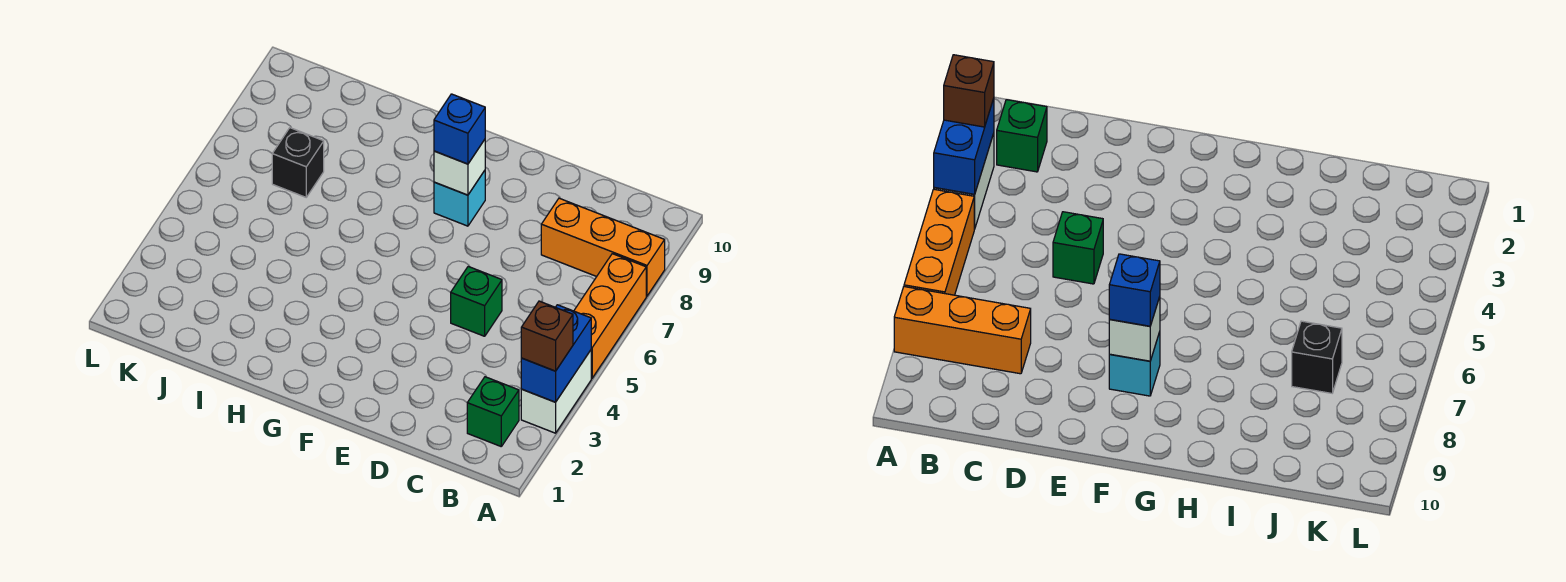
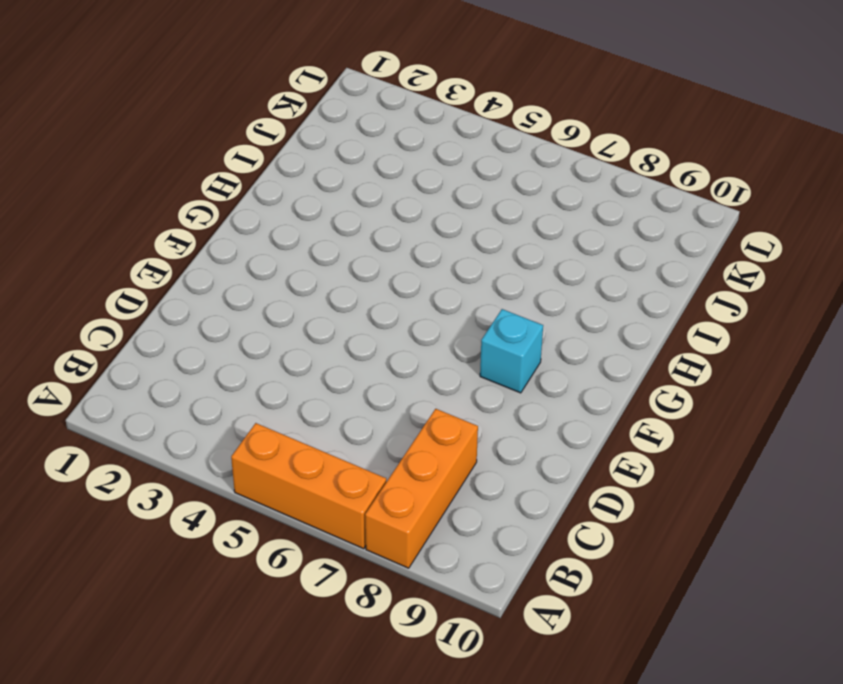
none -> white 1x2 brick [521,350,591,433]
none -> green 1x1 brick [467,377,519,446]

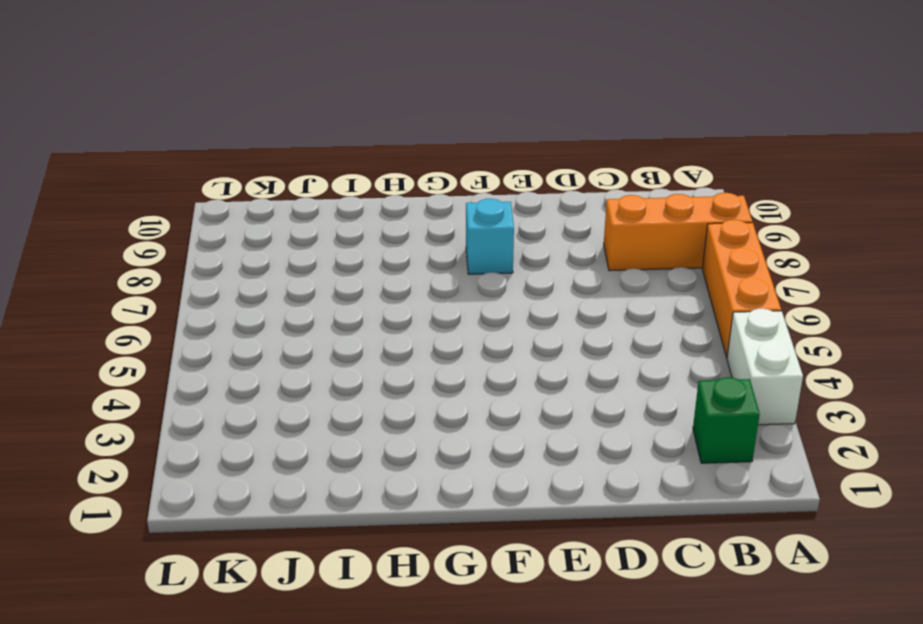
none -> green 1x1 brick [451,267,502,336]
none -> black 1x1 brick [272,128,324,197]

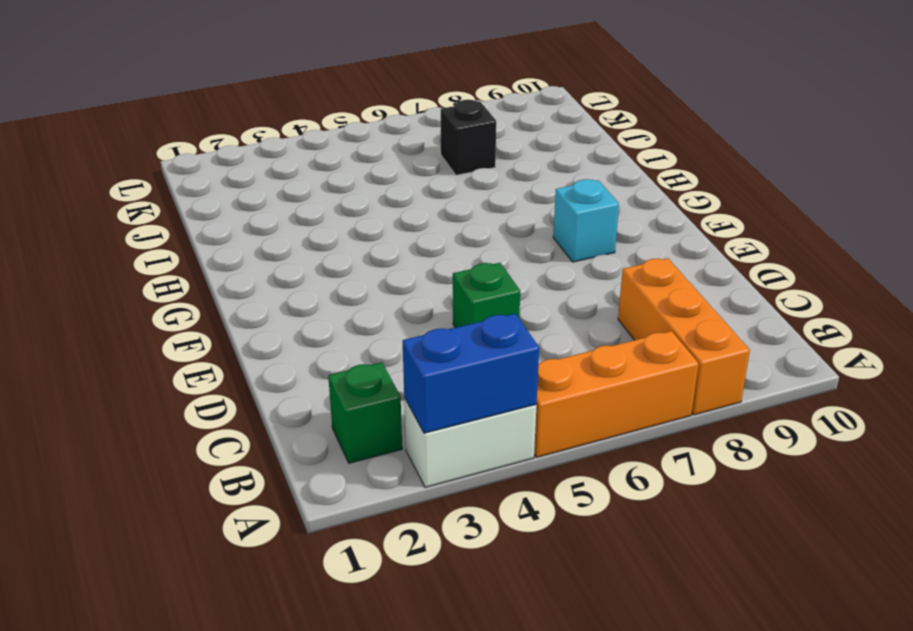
none -> white 1x1 brick [434,140,485,195]
none -> brown 1x1 brick [521,301,573,371]

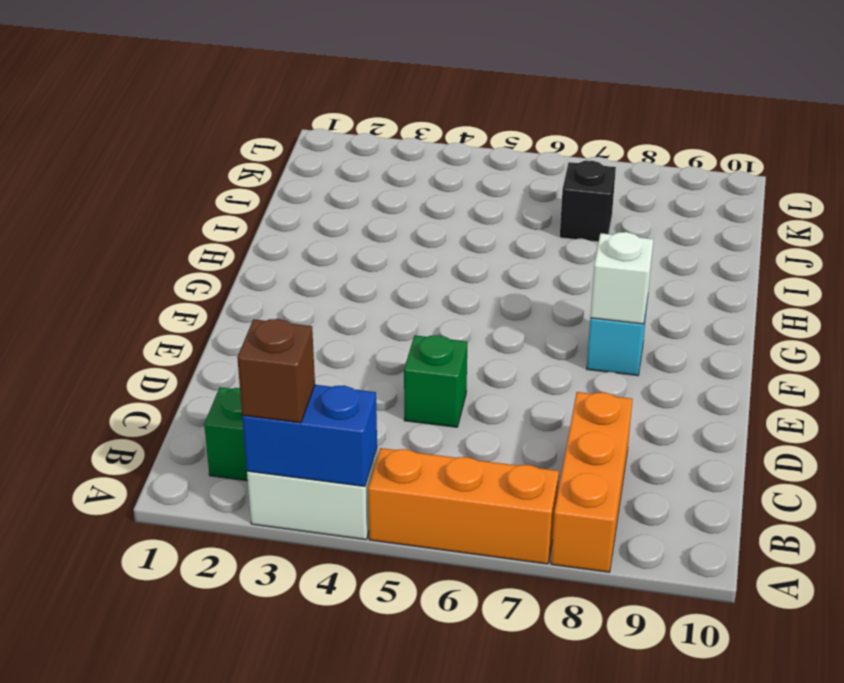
none -> blue 1x1 brick [434,94,485,164]

